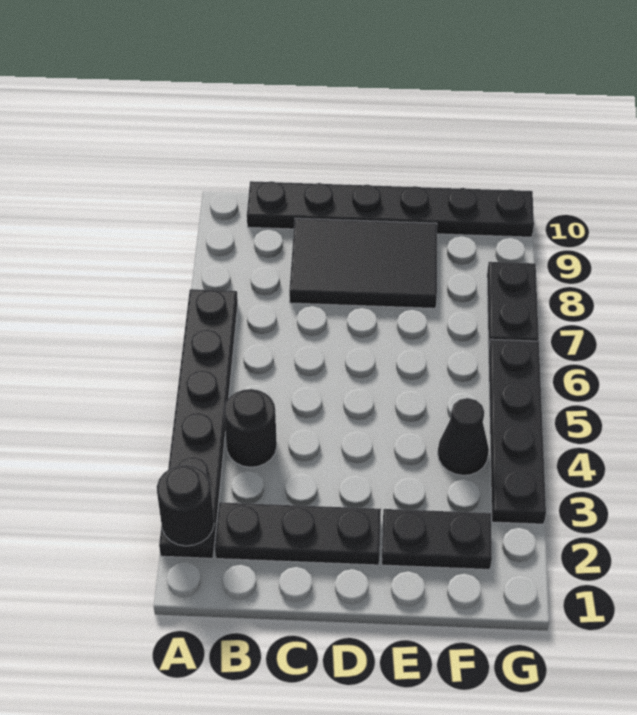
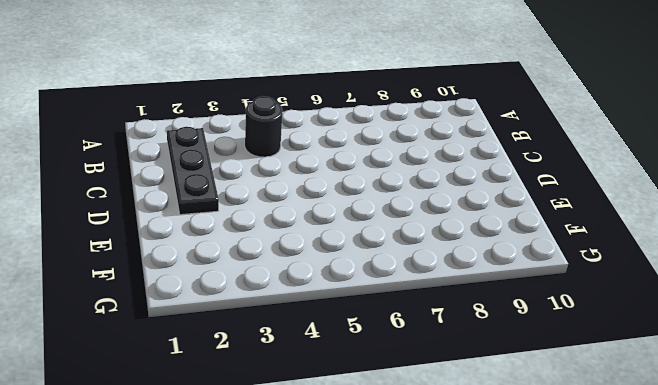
none -> black 1x6 plate [159,289,238,558]
none -> black 1x6 plate [247,181,534,237]

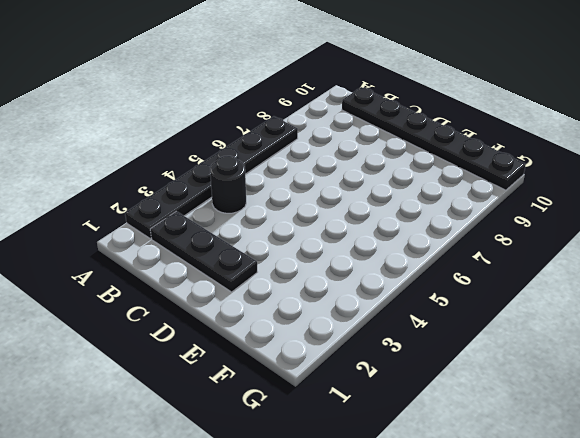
none -> black 2x3 tile [289,218,437,308]
none -> black 1x2 plate [382,509,492,569]

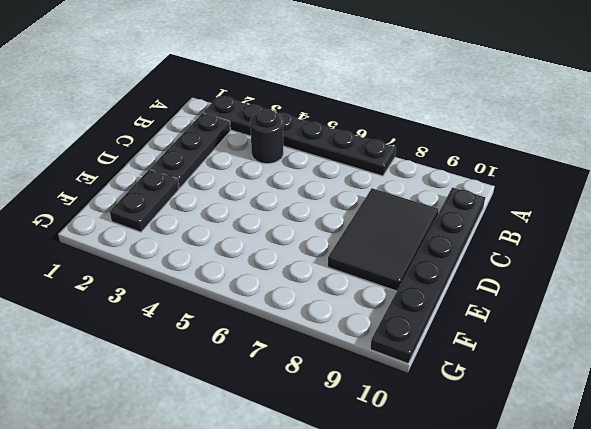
none -> black 1x1 cone [438,398,489,475]
none -> black 1x4 plate [489,339,546,524]

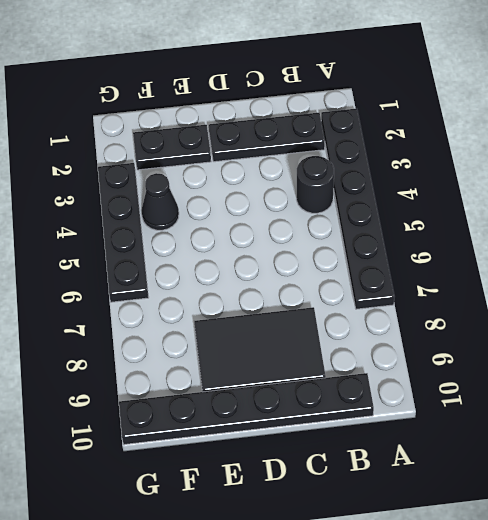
none -> black 1x2 plate [487,262,539,347]
none -> black 1x1 round brick [157,465,214,546]

